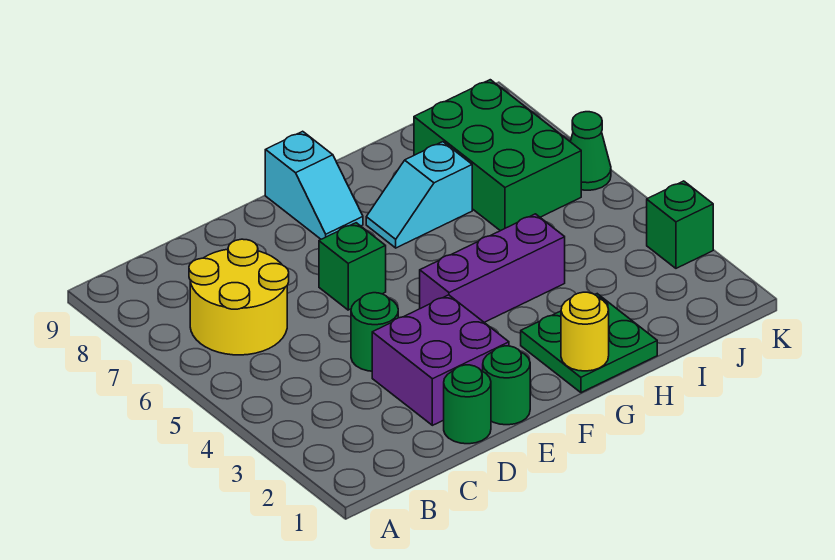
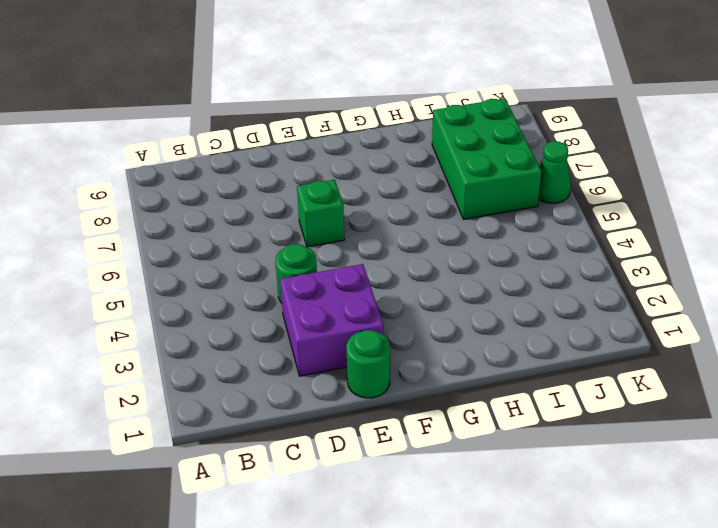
none -> yellow 2x2 round brick [189,239,289,355]
none -> green 1x1 round brick [444,365,491,444]
none -> purple 1x3 brick [420,214,565,322]

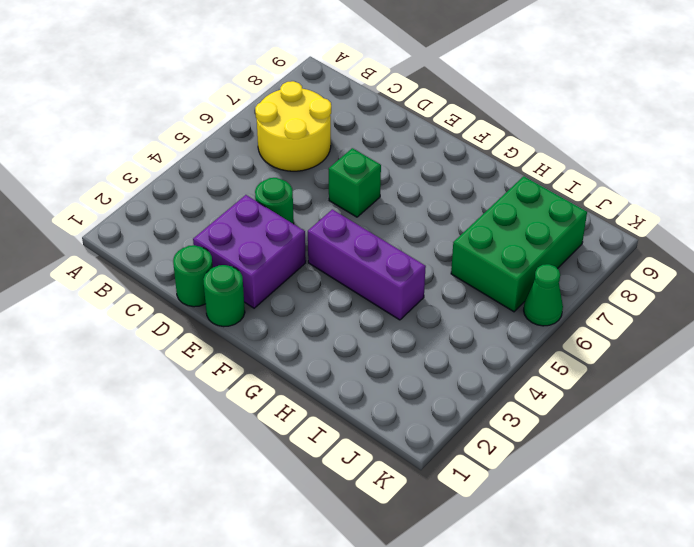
none -> cyan 1x2 slope [265,131,363,239]
none -> green 2x2 plate [521,294,657,393]
none -> cyan 1x2 slope [366,142,472,248]

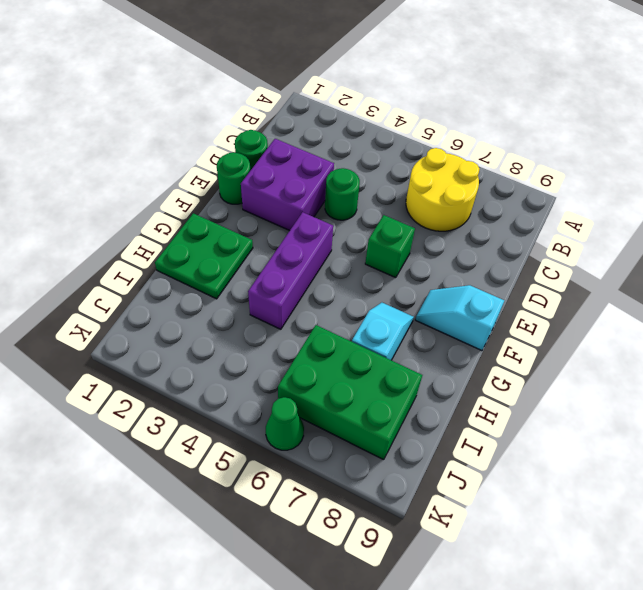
none -> green 1x1 brick [647,181,713,268]
none -> yellow 1x1 round brick [561,292,609,371]

